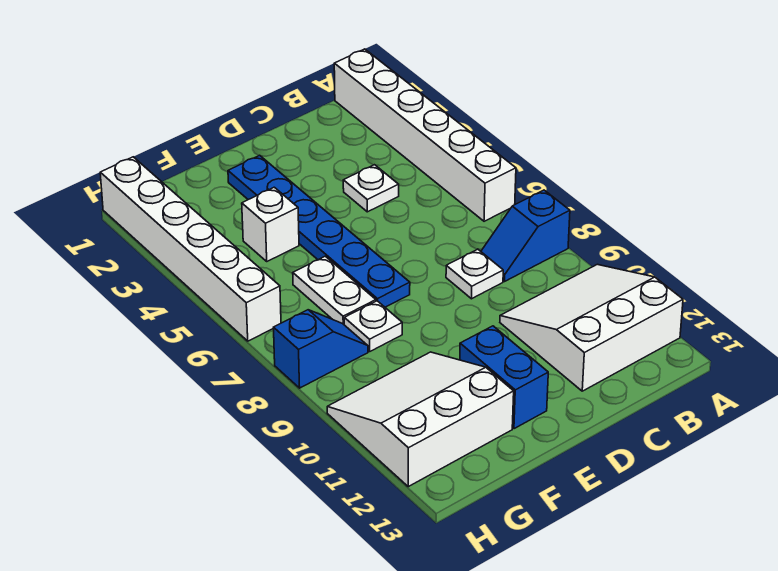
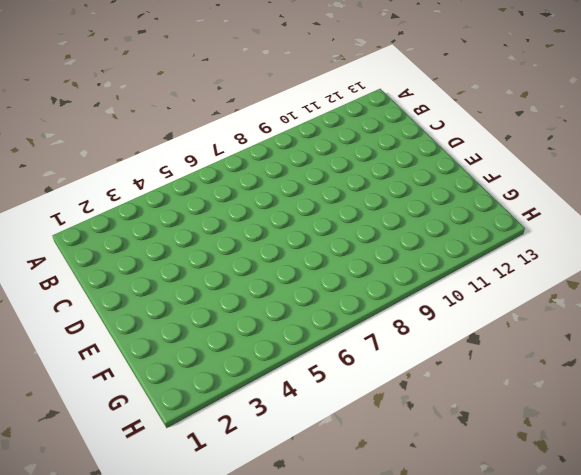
none -> white 1x6 brick [334,49,516,221]
none -> blue 1x2 slope [481,190,570,281]
none -> white 3x3 slope [500,264,683,391]

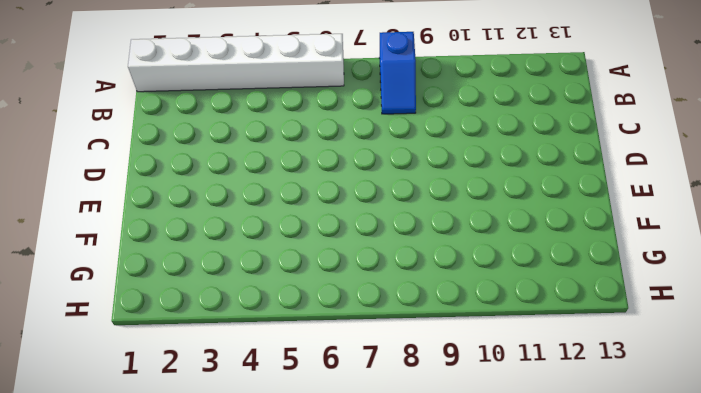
none -> white 3x3 slope [500,264,683,391]
none -> white 1x1 plate [343,165,399,212]
none -> white 1x1 plate [446,249,503,299]

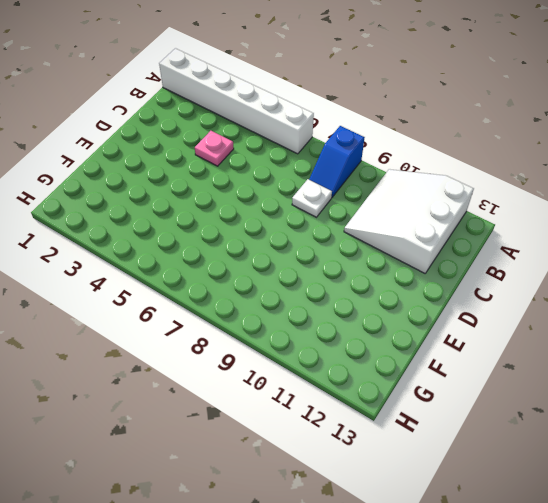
pink 1x1 plate [195,131,234,166] -> white 1x1 plate [343,165,399,212]
none -> blue 1x6 plate [228,155,410,307]
none -> blue 1x2 brick [460,326,548,429]
none -> white 1x1 brick [242,187,299,261]

